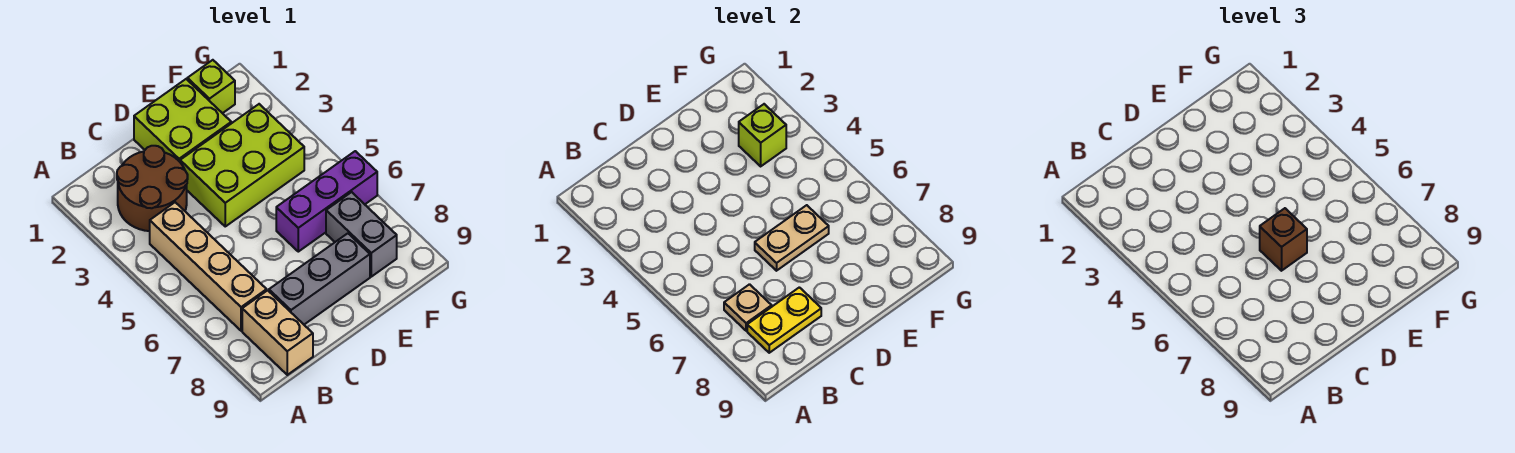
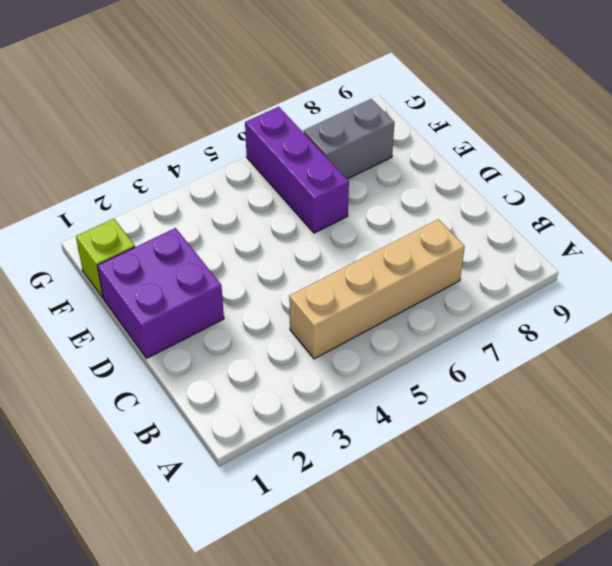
purple 2x2 brick [97,228,224,358] -> lime 2x2 brick [134,79,231,162]
none -> brown 2x2 round brick [117,146,188,231]
none -> tan 1x2 brick [242,290,313,375]
none -> grey 1x3 brick [269,233,370,324]

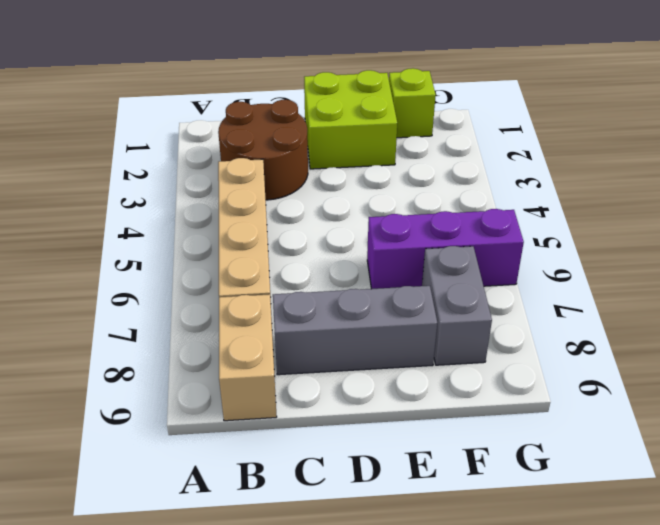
none -> lime 2x3 brick [180,104,304,226]
none -> tan 1x1 plate [724,284,772,331]
none -> yellow 1x2 plate [747,287,821,353]

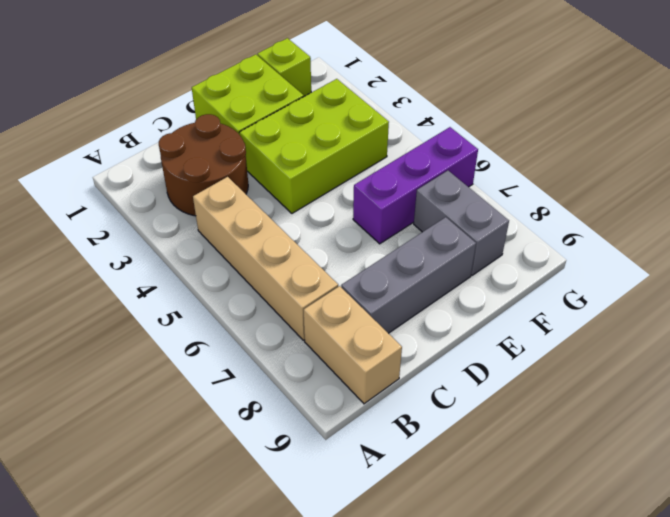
none -> tan 1x1 plate [724,284,772,331]
none -> yellow 1x2 plate [747,287,821,353]
none -> tan 1x2 plate [755,205,829,271]

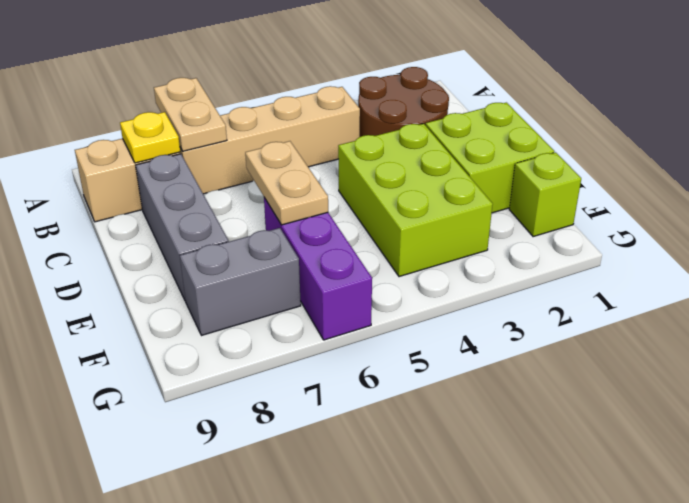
tan 1x2 plate [154,78,227,151] -> tan 1x1 plate [724,284,772,331]
yellow 1x1 plate [120,112,180,163] -> yellow 1x2 plate [747,287,821,353]
none -> lime 1x1 brick [739,104,786,166]
none -> brown 1x1 brick [1260,208,1307,271]

